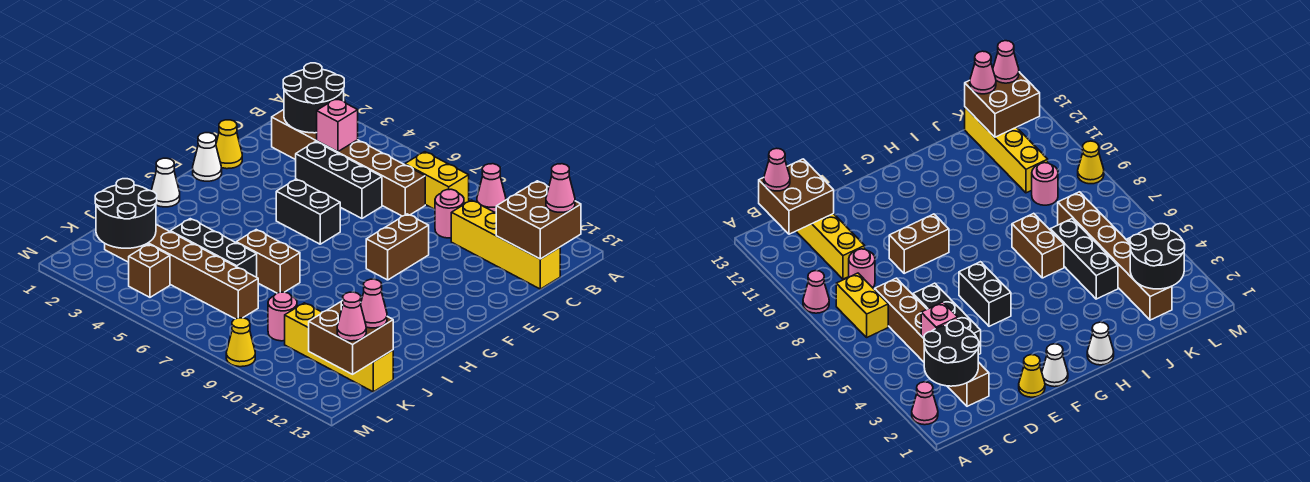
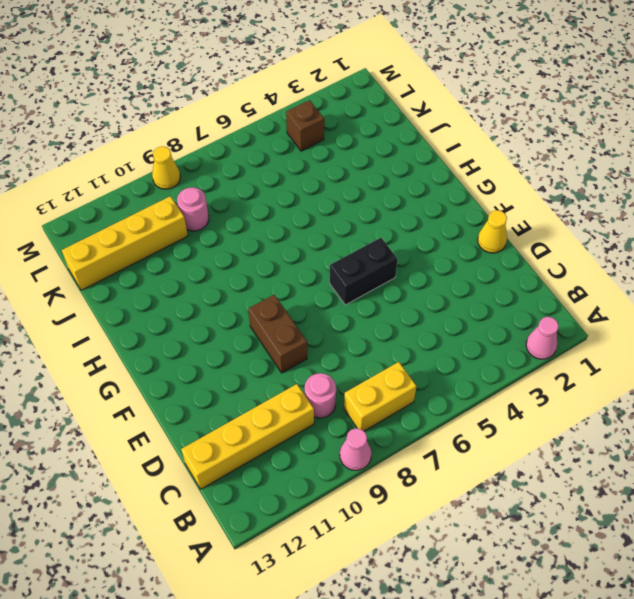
none -> brown 1x6 brick [272,110,425,216]
none -> black 1x3 brick [296,142,382,218]
none -> white 1x1 cone [193,133,222,181]

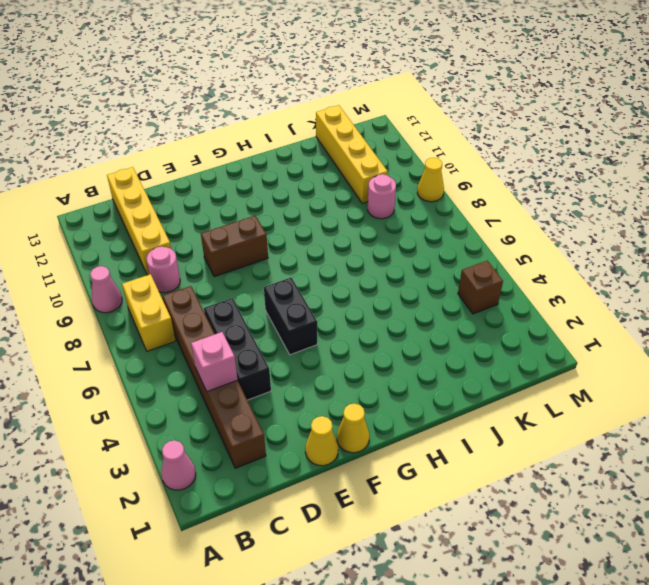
yellow 1x1 cone [337,404,369,453] -> white 1x1 cone [193,133,222,181]
none -> white 1x1 cone [151,158,180,207]
none -> brown 1x2 brick [236,230,300,293]
none -> black 1x3 brick [170,219,257,277]

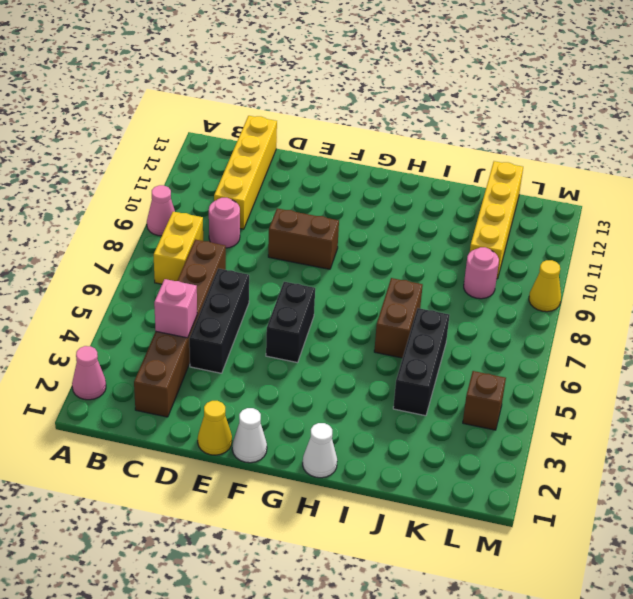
none -> brown 1x6 brick [105,224,258,319]
none -> black 2x2 round brick [283,63,344,133]
none -> brown 2x2 brick [496,181,581,259]

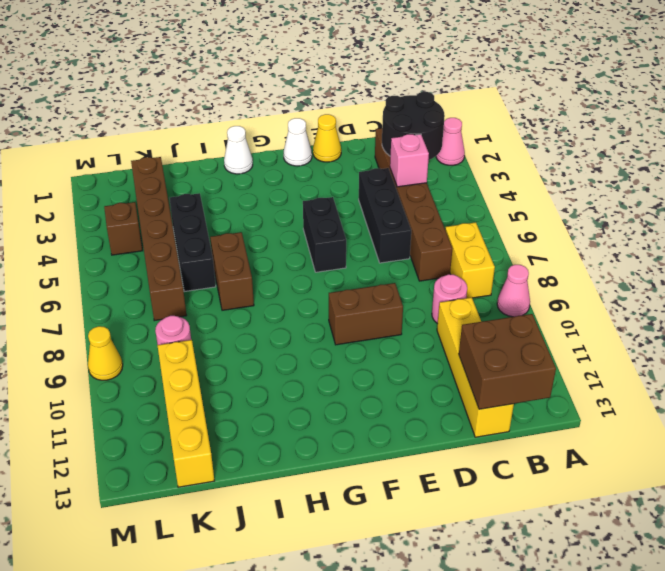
none -> black 2x2 round brick [95,179,157,248]
none -> brown 2x2 brick [309,300,393,374]
none -> pink 1x1 cone [546,164,575,212]

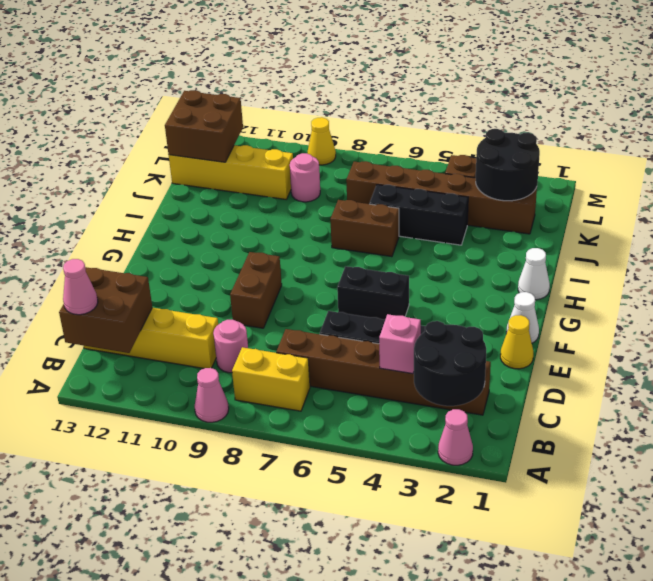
none -> pink 1x1 cone [361,279,387,328]
none -> pink 1x1 cone [337,292,366,341]

